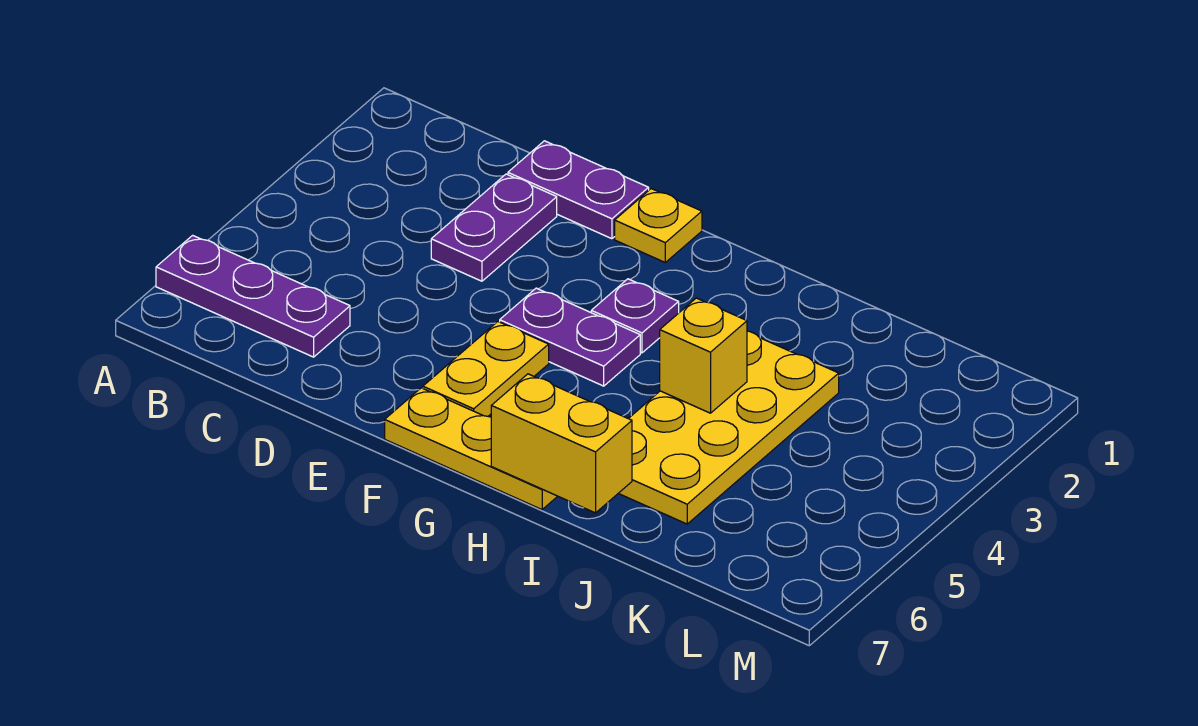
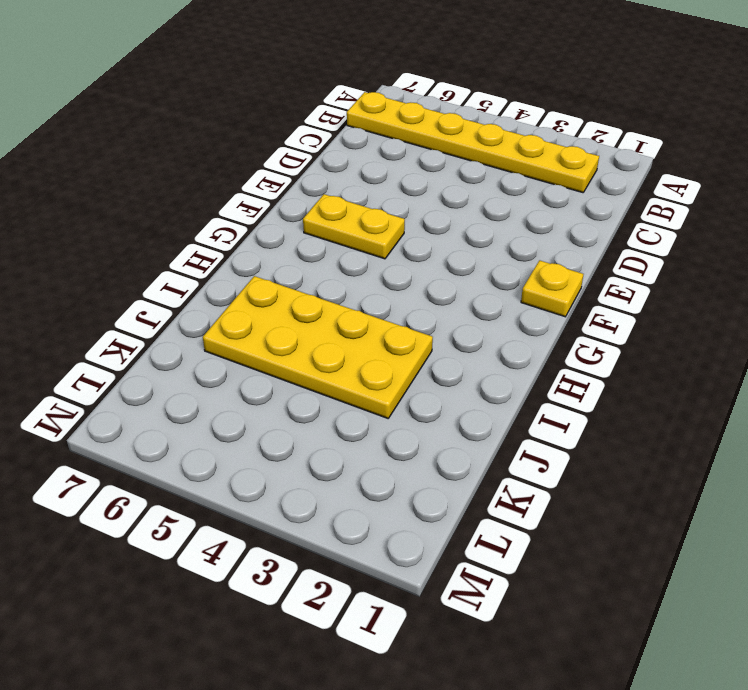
yellow 1x6 plate [347,92,599,193] -> purple 1x3 plate [156,235,350,357]
none -> purple 1x2 plate [508,141,649,239]
none -> purple 1x2 plate [431,174,557,281]

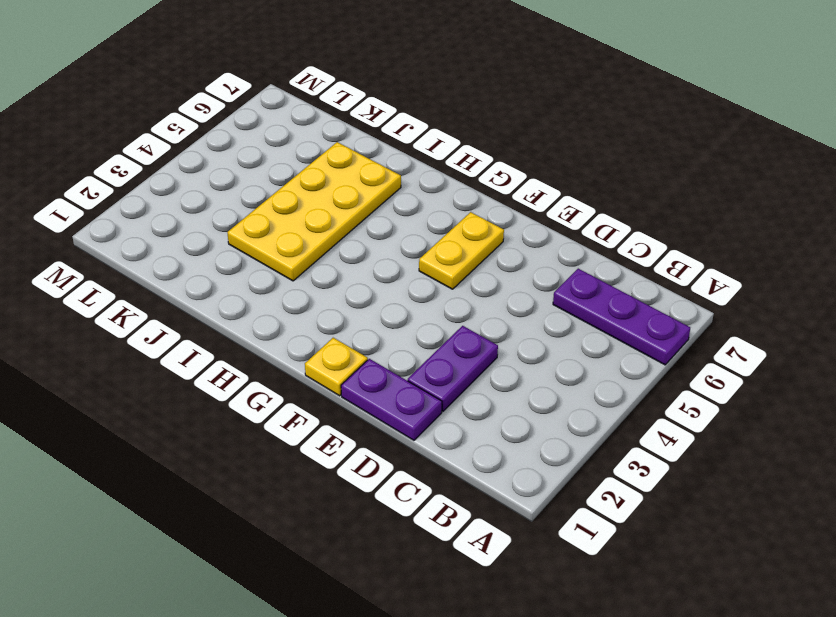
none -> purple 1x2 plate [500,288,640,386]
none -> yellow 1x3 plate [385,388,558,509]

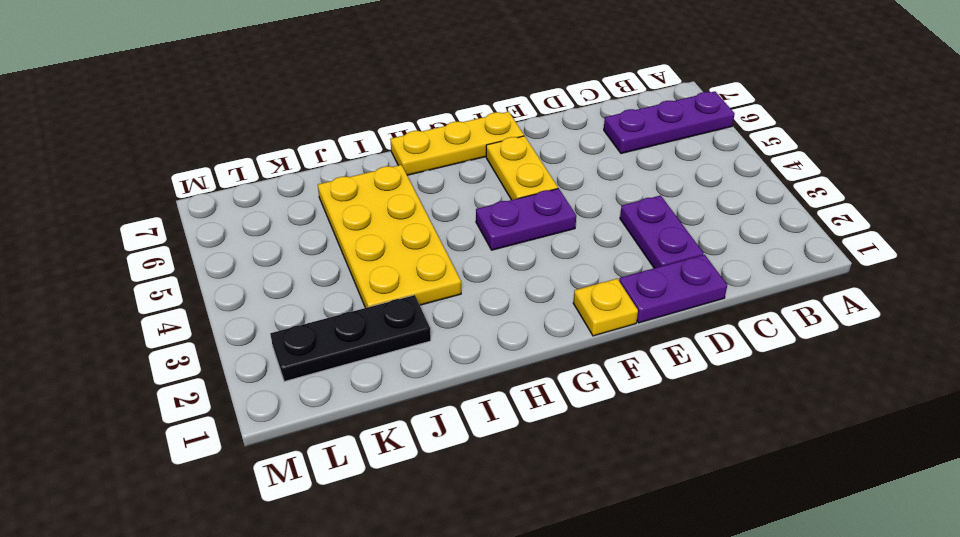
black 1x3 plate [270,295,431,382] -> none
none -> purple 1x1 plate [591,279,679,353]
none -> yellow 1x2 brick [491,374,632,513]

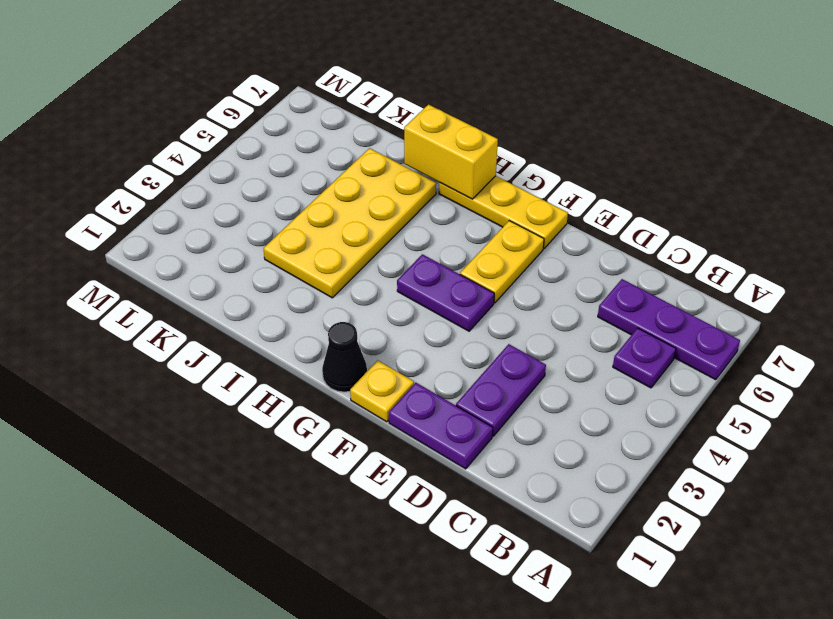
purple 1x1 plate [613,328,676,388] -> purple 1x1 plate moved to [591,279,679,353]
black 1x1 cone [322,322,367,392] -> none
none -> yellow 1x1 brick [660,298,747,413]

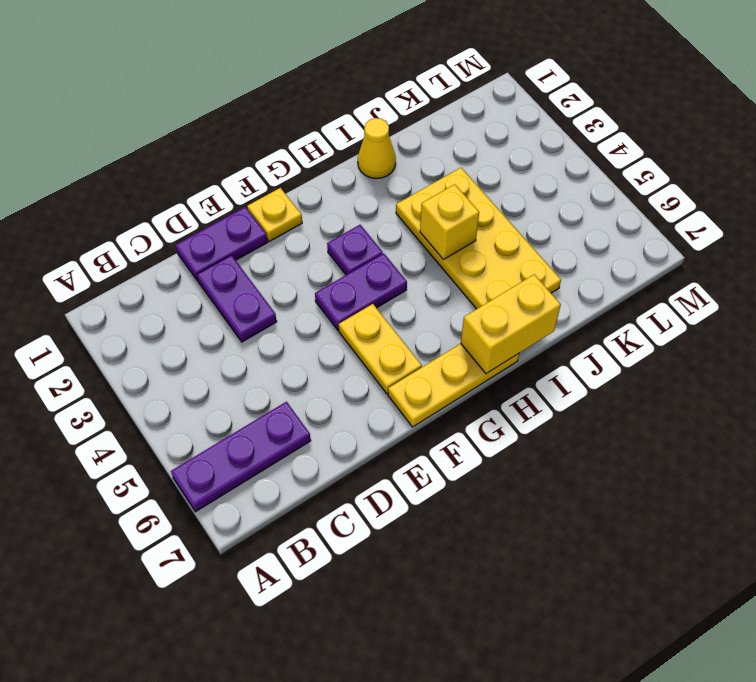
yellow 1x1 cone [358,118,396,179] -> none

